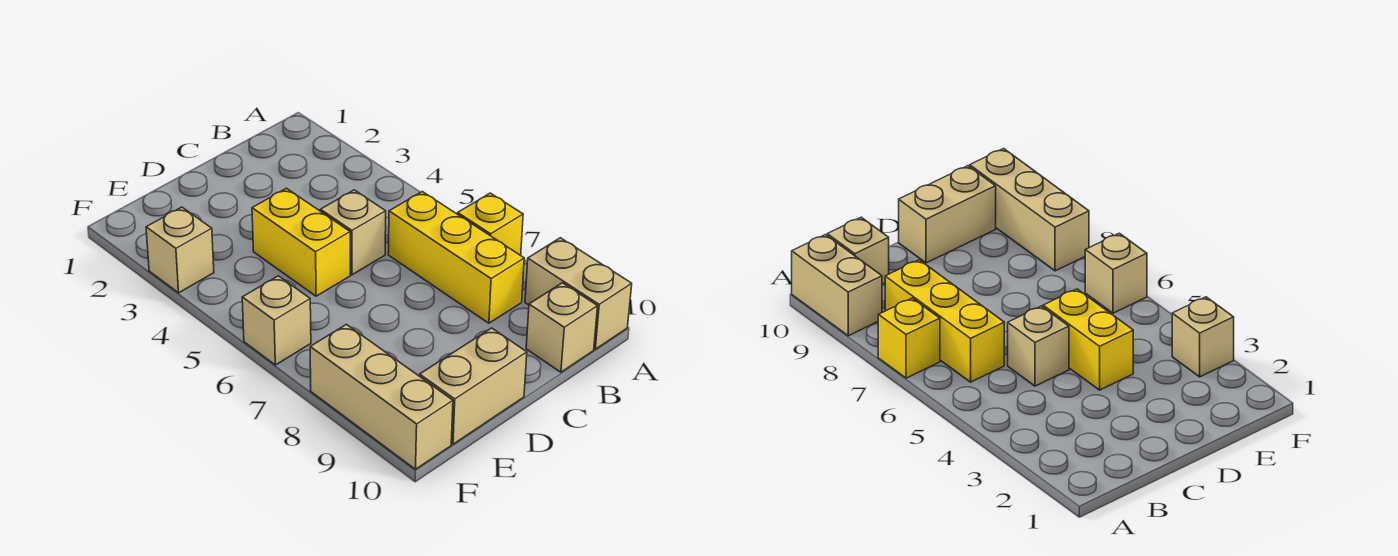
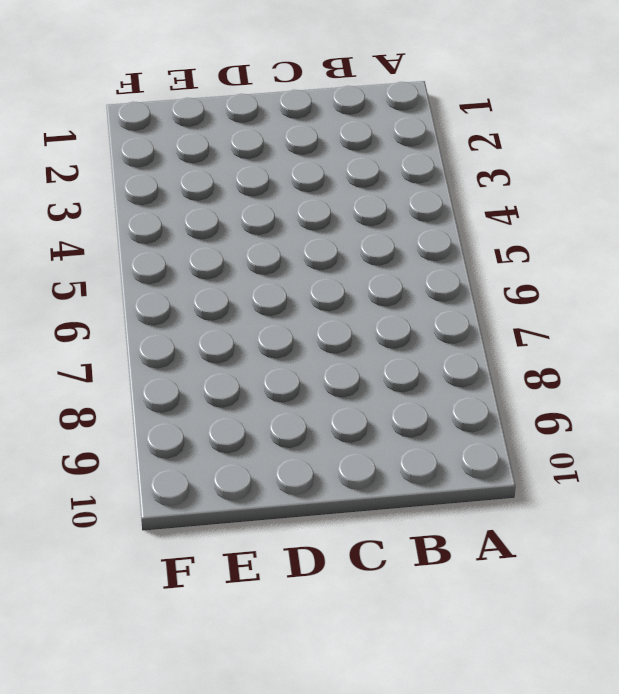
none -> yellow 1x1 brick [458,193,523,255]
none -> tan 1x2 brick [525,238,632,349]

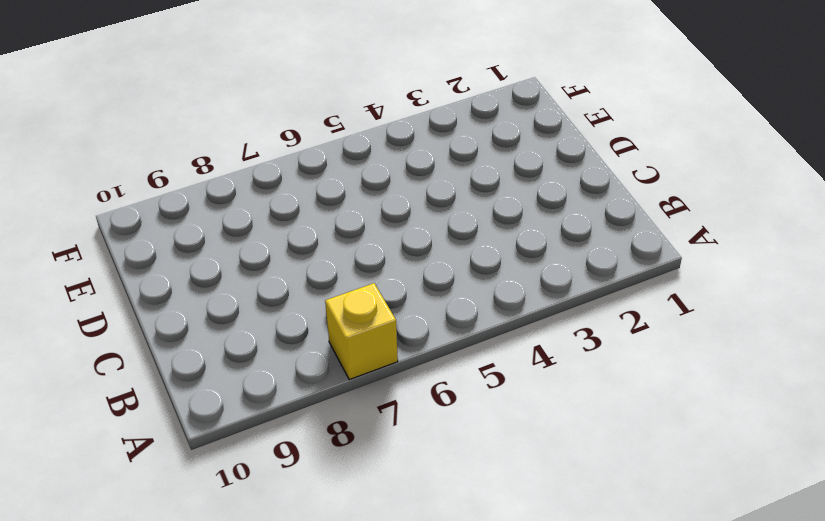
none -> tan 1x2 brick [525,238,632,349]
none -> yellow 1x3 brick [388,192,524,323]

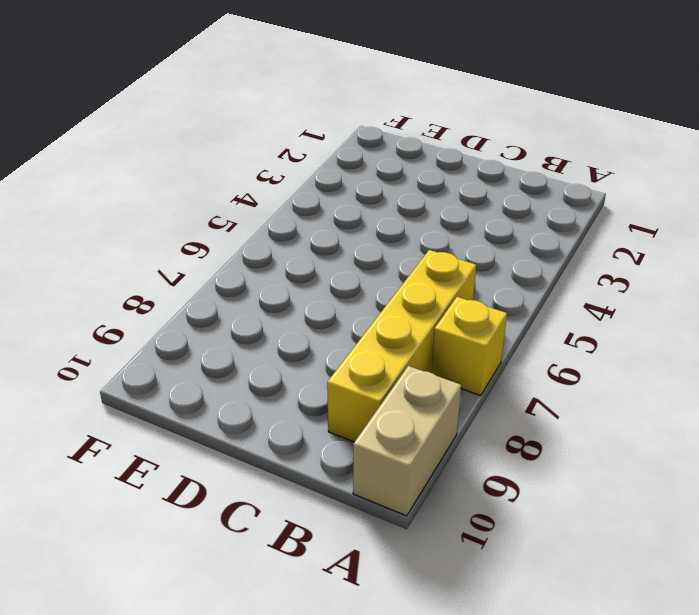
yellow 1x4 brick [327,250,476,442] -> yellow 1x3 brick [388,192,524,323]
none -> tan 1x1 brick [526,283,598,372]
none -> tan 1x1 brick [320,190,386,275]

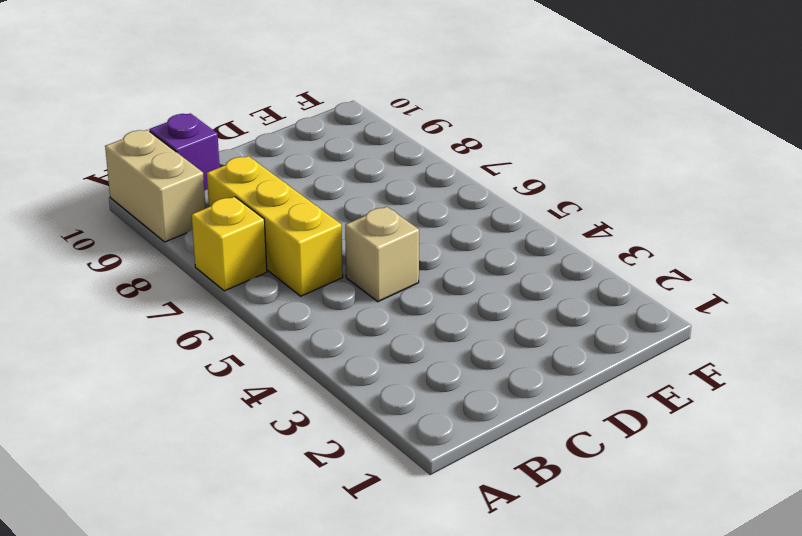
purple 1x1 brick [149,113,220,190] -> tan 1x1 brick [526,283,598,372]
none -> yellow 1x2 brick [252,188,350,296]
none -> tan 1x2 brick [420,328,527,444]

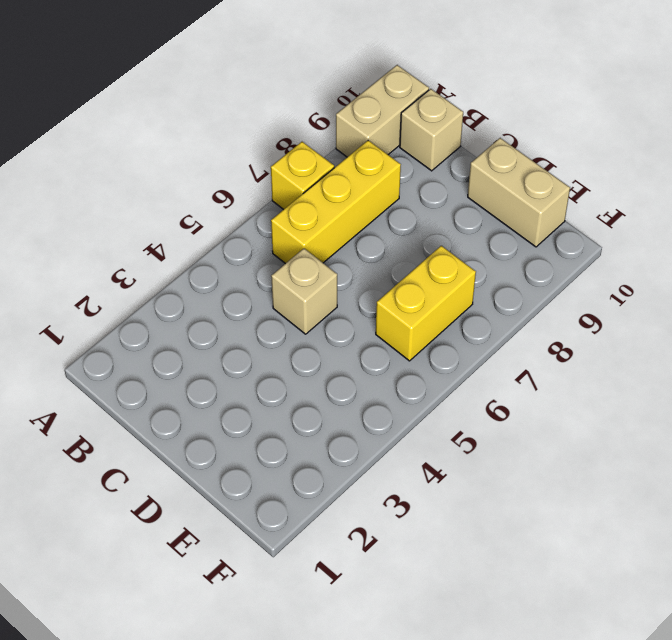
yellow 1x2 brick [376,246,476,361] -> yellow 1x2 brick moved to [252,188,350,296]
none -> tan 1x1 brick [146,207,214,293]
none -> tan 1x1 brick [242,276,311,365]

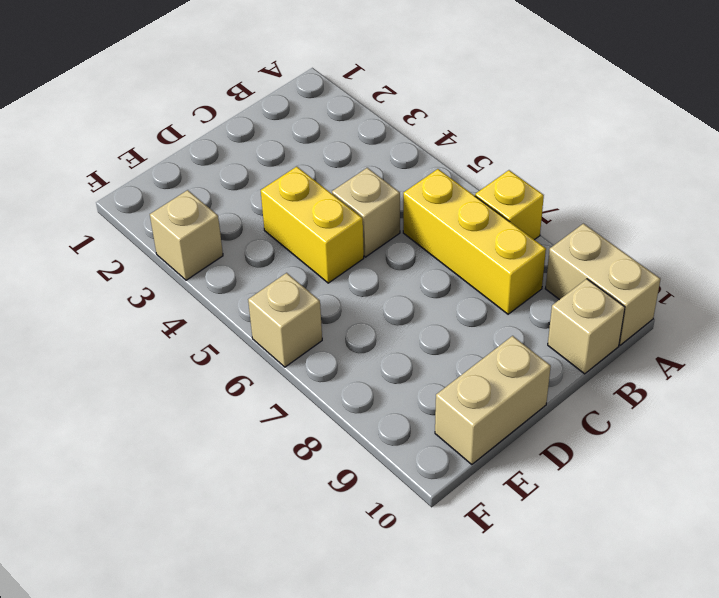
none -> tan 1x3 brick [310,324,453,469]

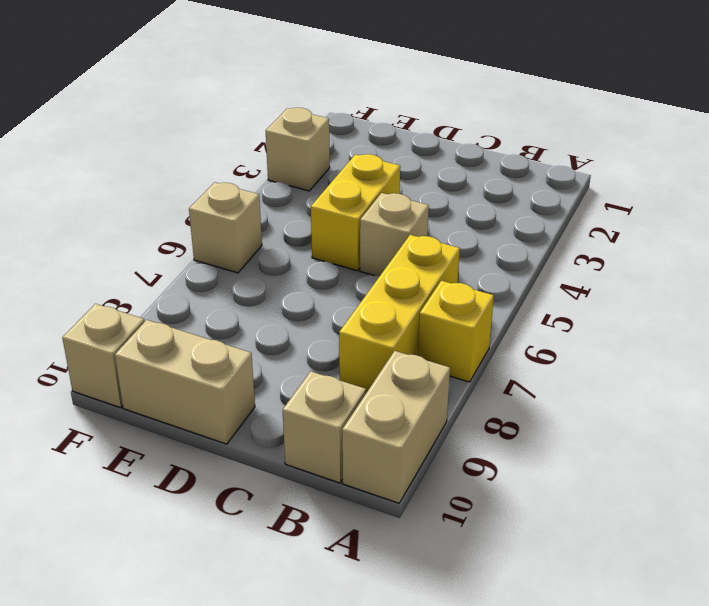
tan 1x1 brick [62,304,145,408] -> tan 1x3 brick [310,324,453,469]

